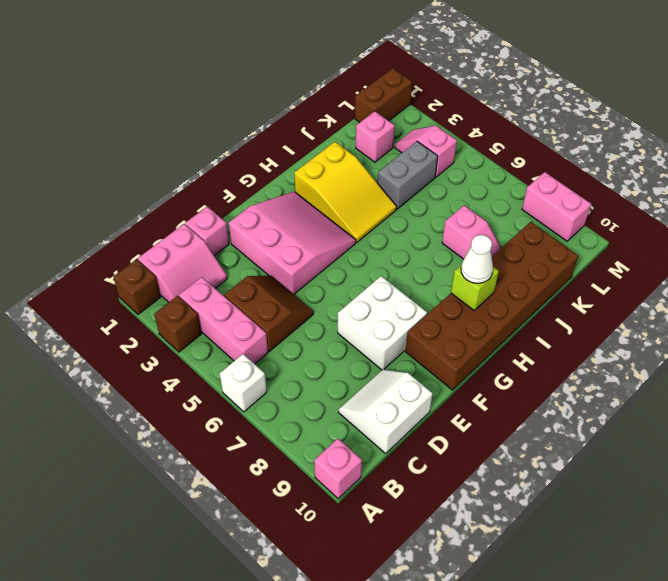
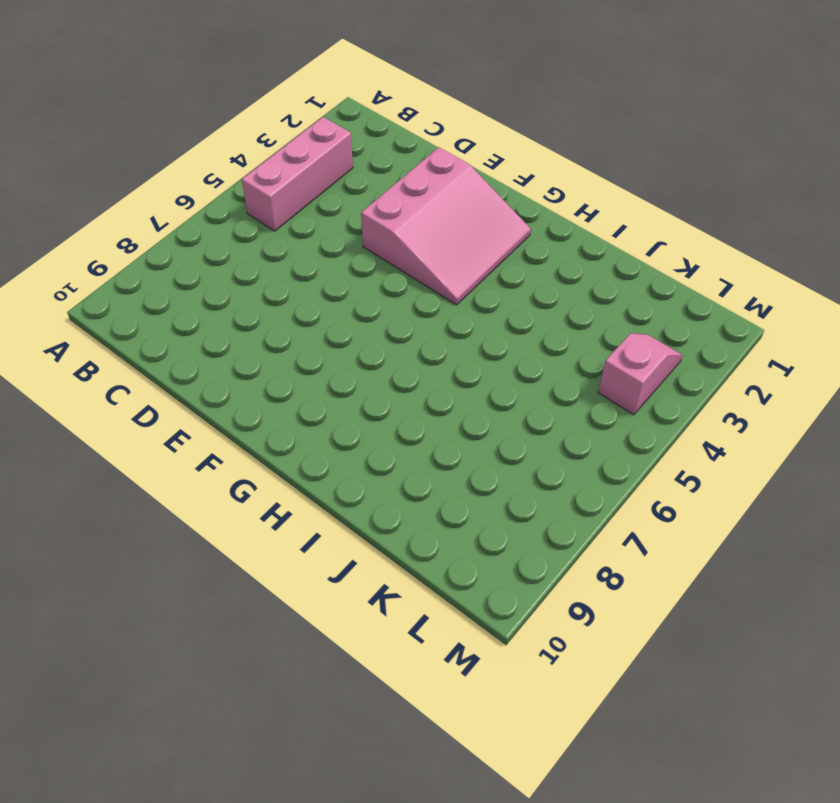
none -> brown 1x1 brick [113,259,161,314]
none -> brown 1x1 brick [154,296,202,352]
none -> white 1x1 brick [220,354,267,412]

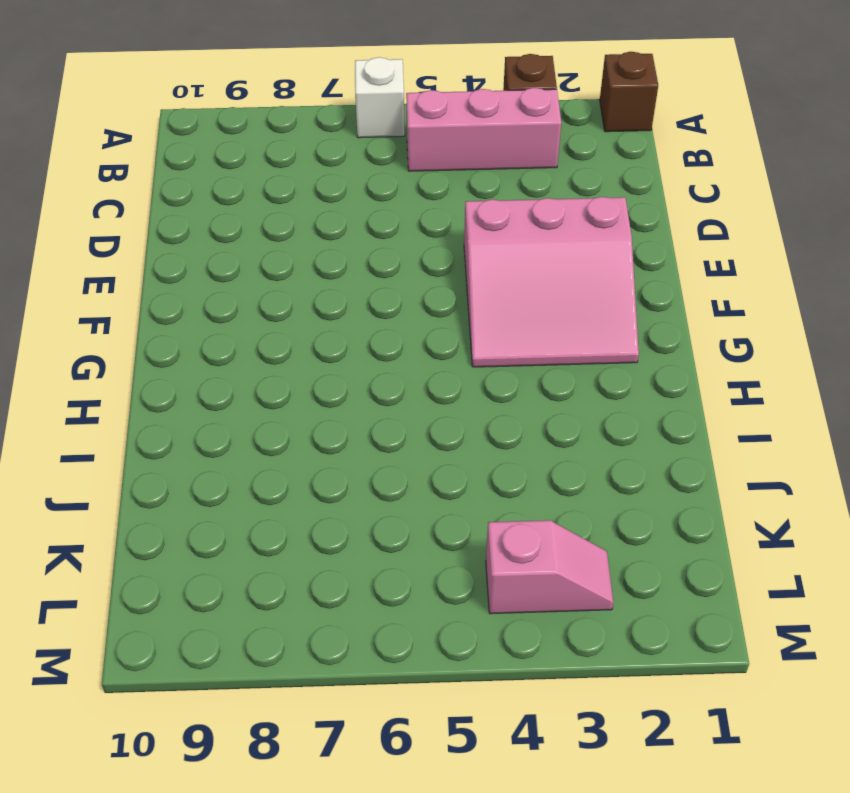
none -> pink 1x1 brick [314,439,362,499]
none -> pink 2x2 slope [138,224,227,302]
none -> brown 2x2 slope [224,276,313,352]

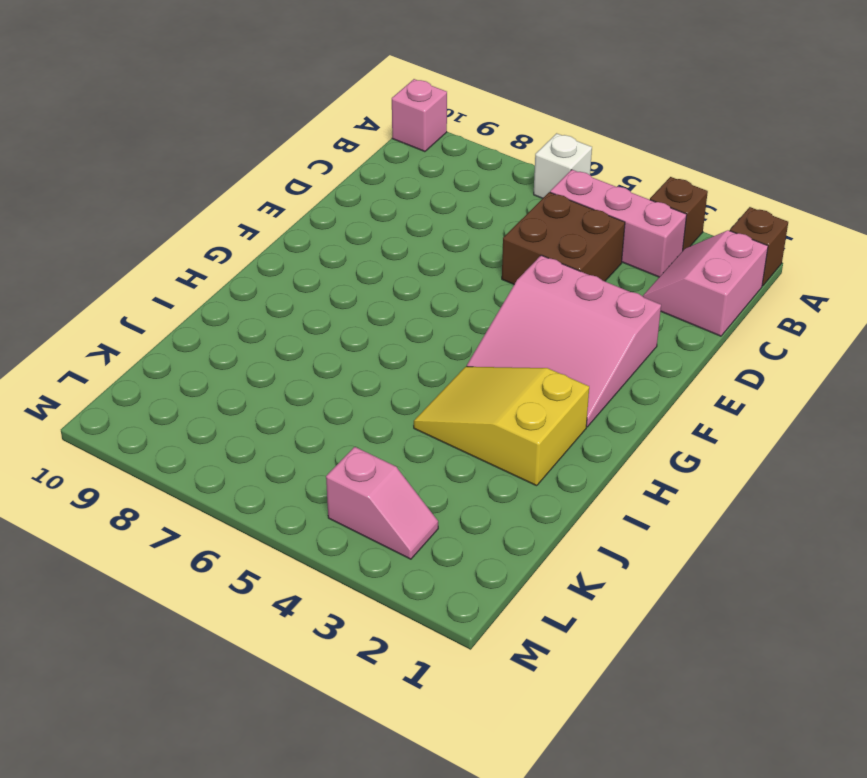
brown 2x2 brick [502,192,625,284] -> brown 2x2 slope [224,276,313,352]
none -> white 2x2 slope [339,369,433,453]
none -> pink 1x1 brick [185,207,229,256]
none -> white 2x2 brick [338,276,427,370]

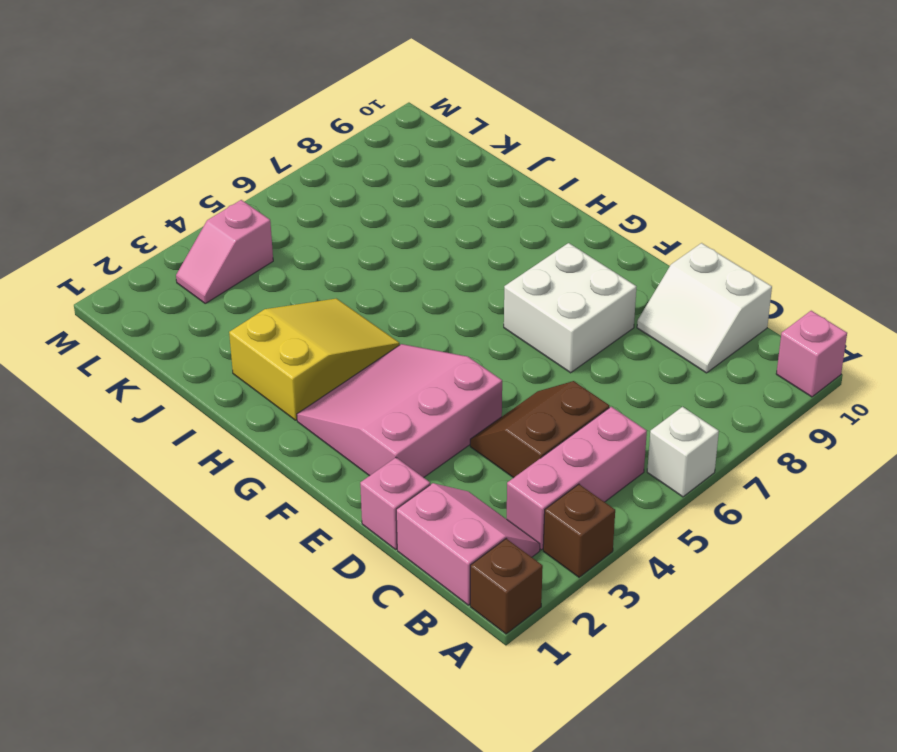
none -> brown 2x6 brick [406,222,578,390]
none -> grey 1x2 brick [378,141,438,209]
none -> pink 1x2 slope [442,205,501,259]

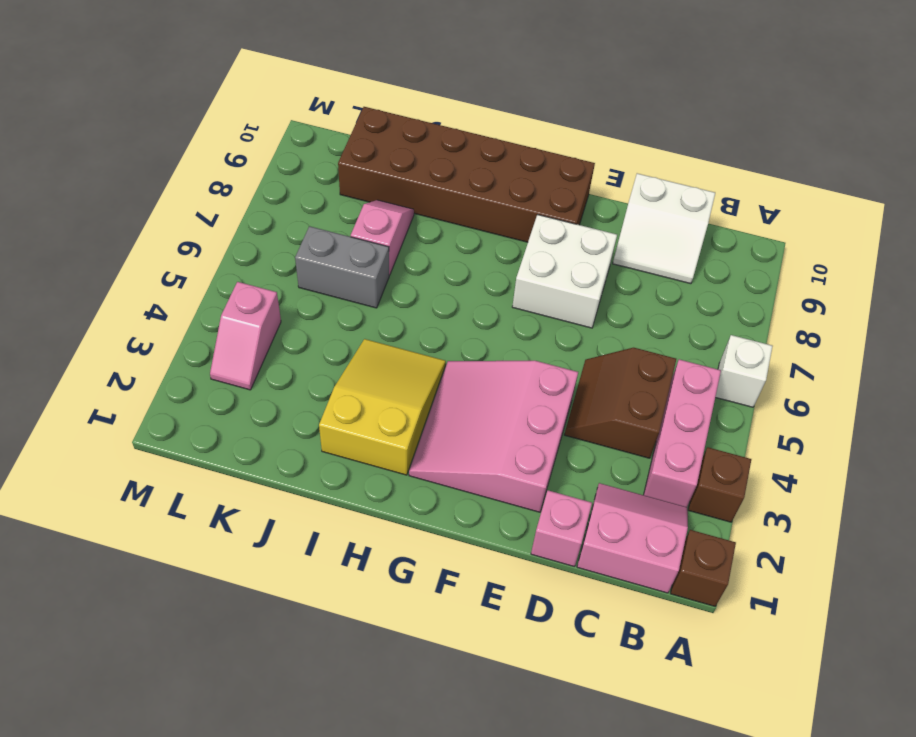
grey 1x2 brick [295,226,389,308] -> grey 1x2 brick moved to [378,141,438,209]
none -> pink 1x1 brick [314,439,362,499]
none -> pink 1x1 brick [356,111,395,162]
none -> brown 1x2 brick [355,68,412,122]

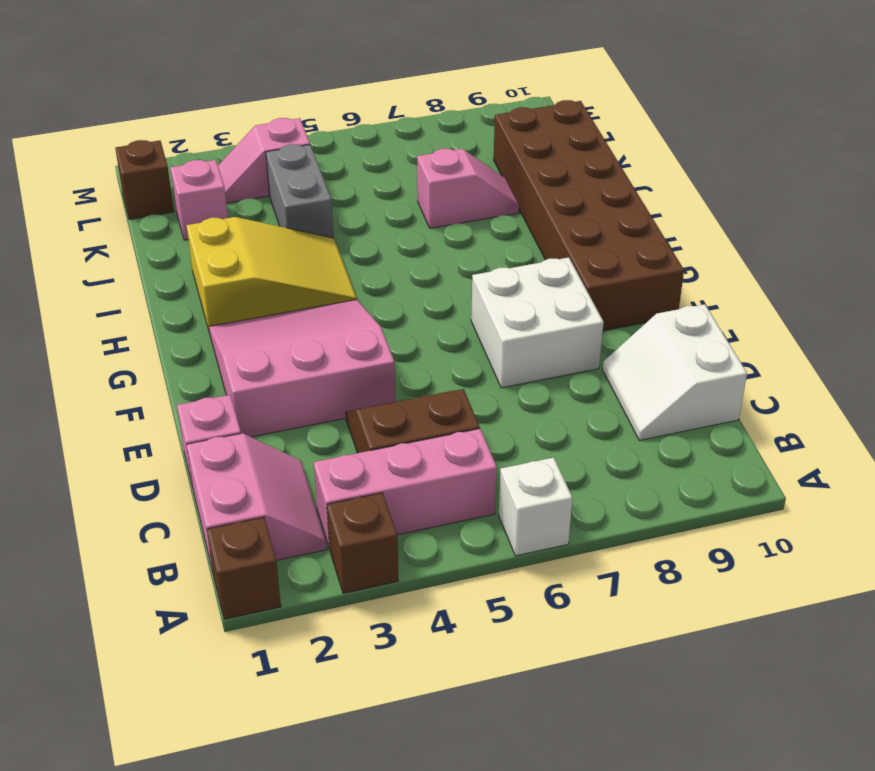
brown 1x1 brick [115,140,174,219] -> brown 1x2 brick [355,68,412,122]
none -> pink 1x1 brick [314,439,362,499]
none -> pink 1x2 brick [522,172,591,241]
none -> lime 1x1 brick [451,265,499,311]

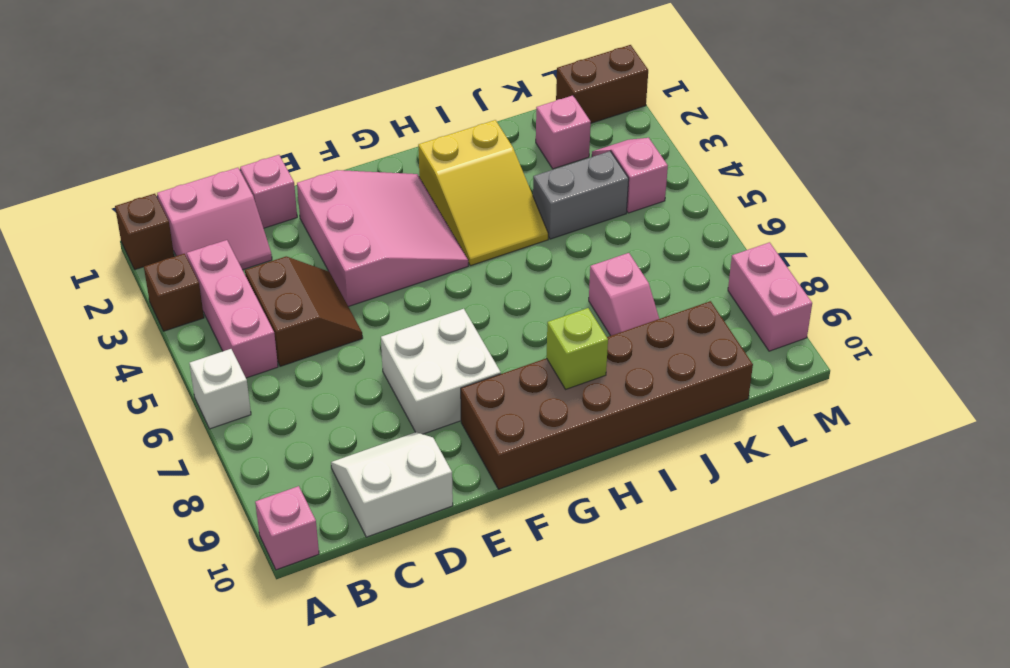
none -> white 1x1 cone [461,235,493,283]

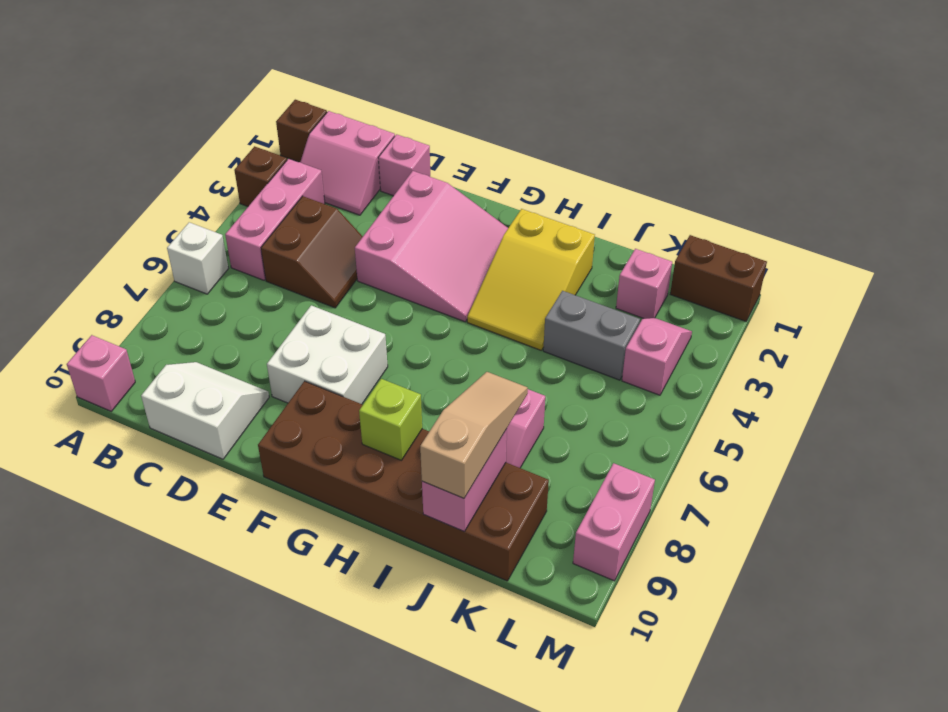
tan 1x3 slope [420,372,528,498] -> none
pink 1x2 brick [422,429,507,532] -> none
none -> white 1x1 cone [461,235,493,283]

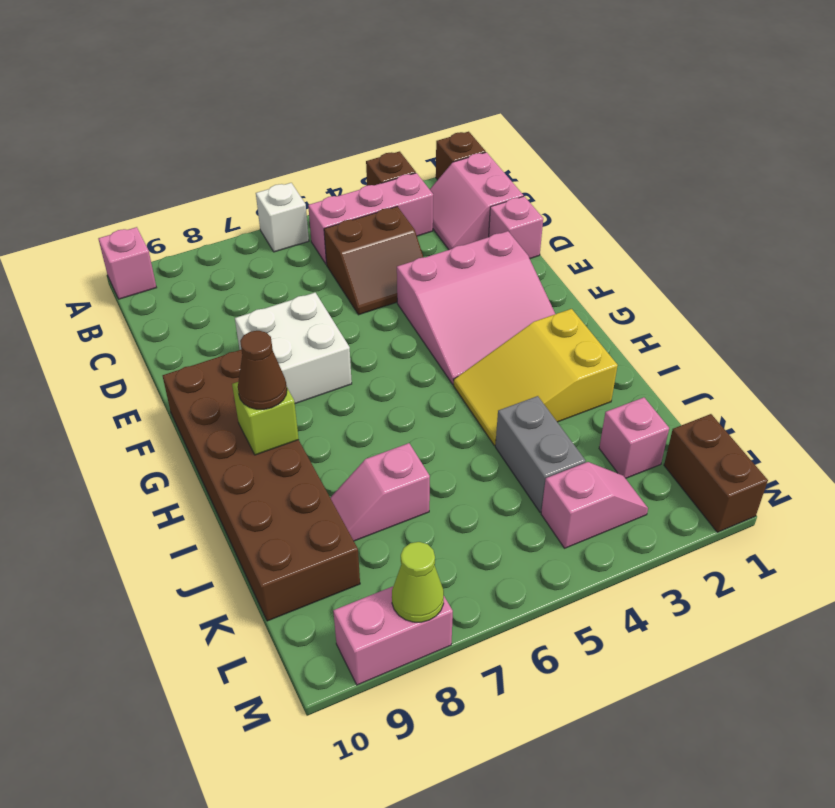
brown 1x1 cone [238,331,287,409] -> white 1x1 cone [461,235,493,283]
lime 1x1 cone [392,542,444,622] -> none
none -> white 2x2 slope [339,369,433,453]

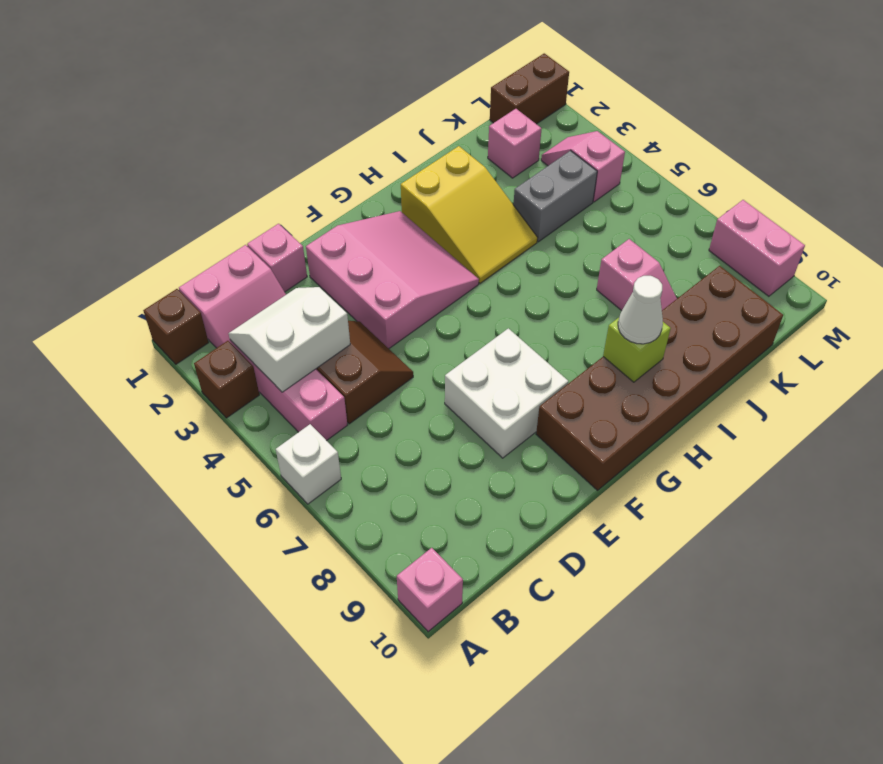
white 2x2 slope [228,287,350,392] -> white 2x2 slope moved to [339,369,433,453]

